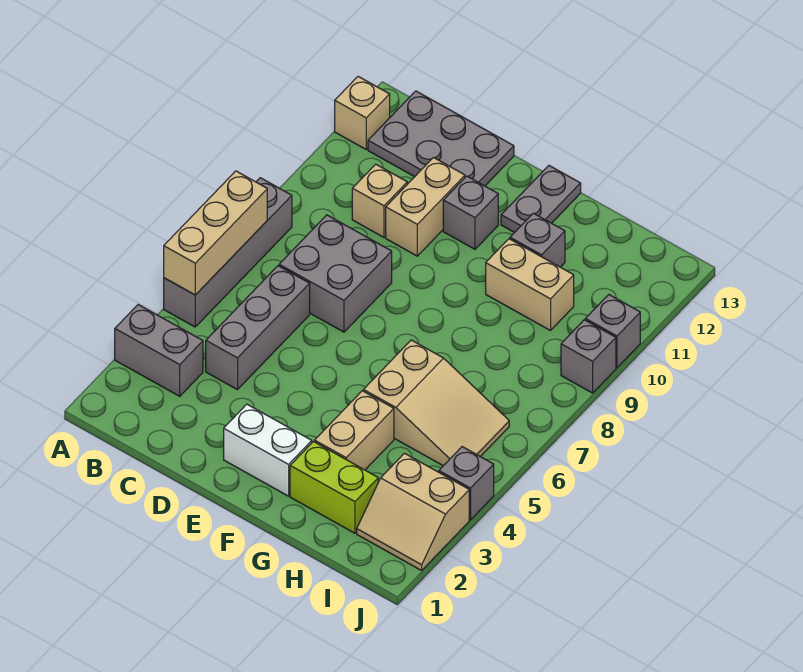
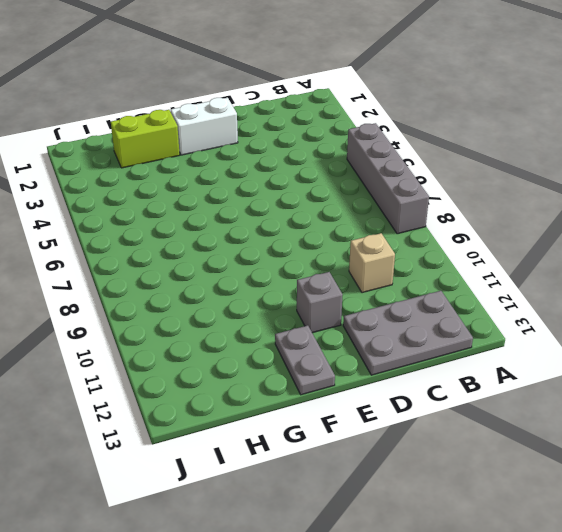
none -> grey 1x2 brick [115,305,203,396]
none -> tan 1x1 brick [335,76,390,149]
none -> grey 1x3 brick [206,266,310,390]

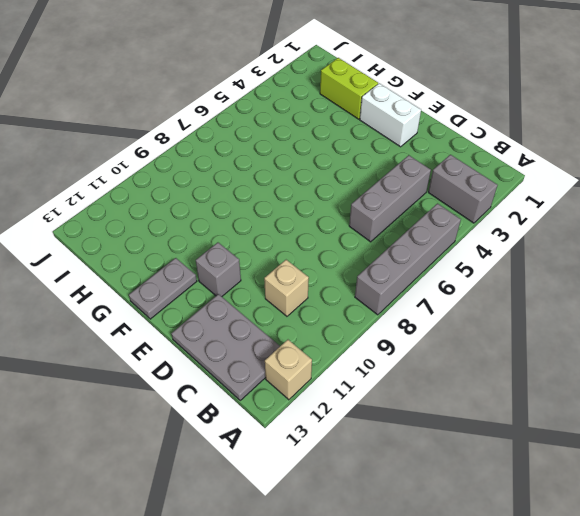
none -> grey 2x2 brick [279,215,392,332]
none -> tan 1x2 brick [386,158,465,256]
none -> tan 1x2 brick [315,391,394,470]

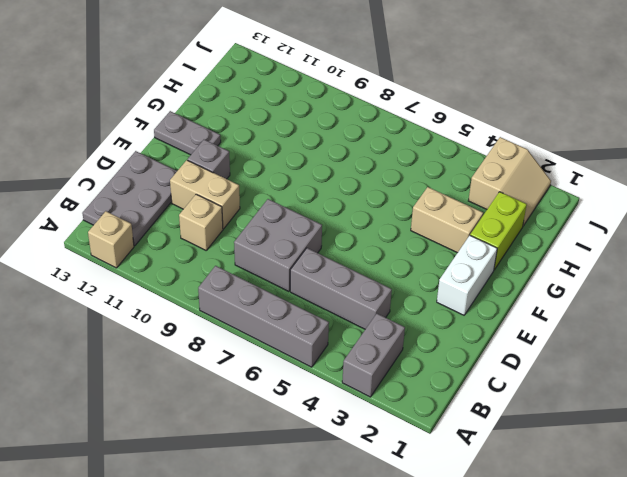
none -> tan 2x3 slope [363,340,509,466]
none -> tan 1x2 brick [486,239,574,331]
none -> grey 1x1 brick [510,213,565,267]

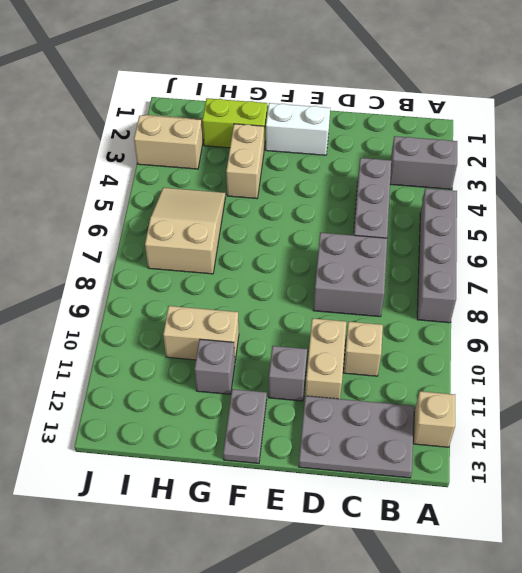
tan 2x3 slope [145,188,225,274] -> tan 2x3 slope turned to [363,340,509,466]
none -> grey 1x1 brick [439,447,494,520]
none -> grey 1x1 brick [561,320,616,393]
none -> grey 1x1 brick [585,295,640,368]

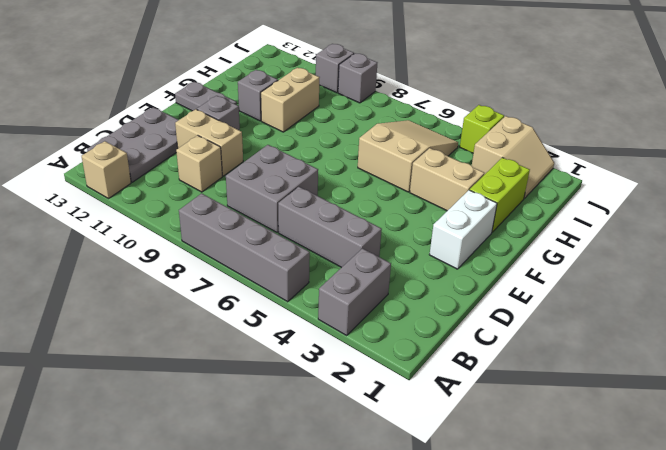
lime 1x1 brick [460,105,504,153] -> grey 1x1 brick [439,447,494,520]
none -> tan 1x3 brick [164,171,267,295]

